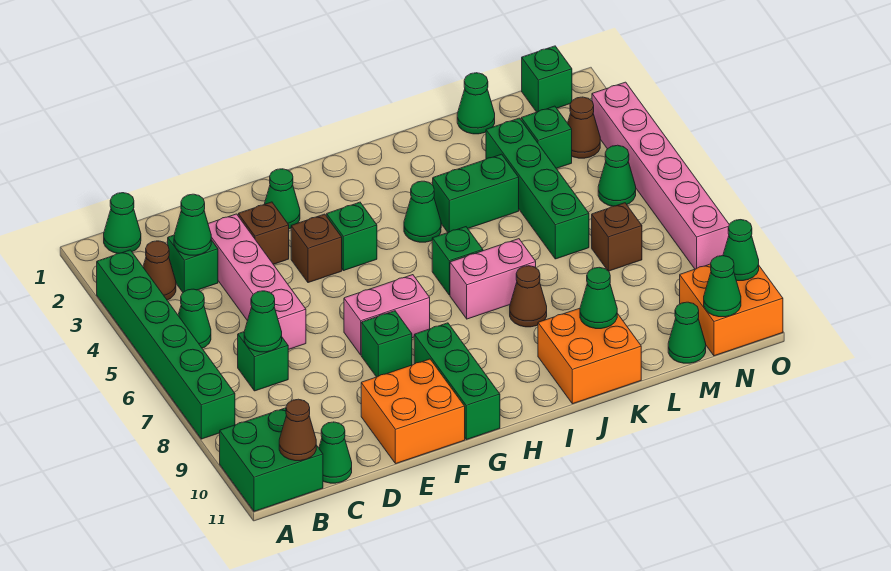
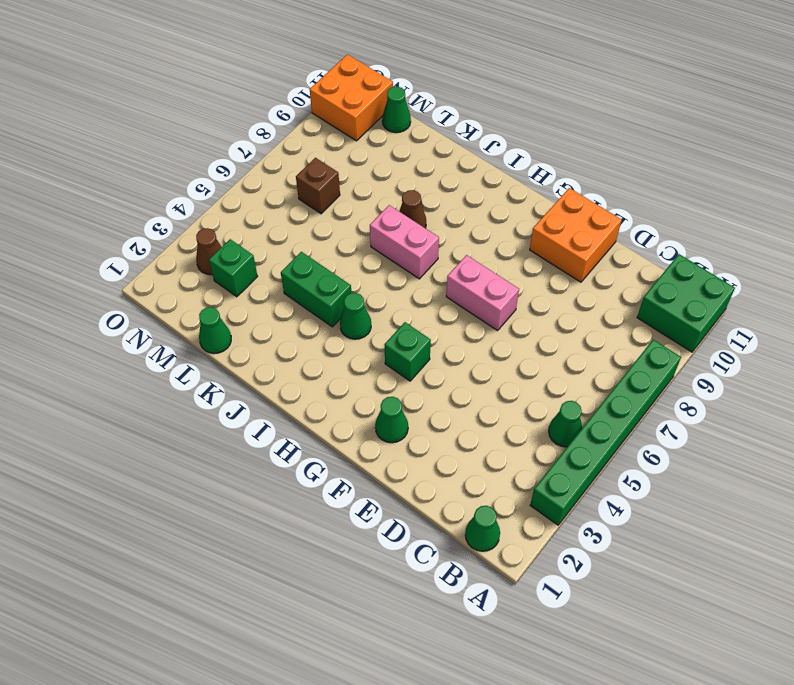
none -> brown 1x1 cone [143,241,176,300]
none -> green 1x1 brick [168,235,218,292]
none -> green 1x1 brick [238,332,288,391]
none -> green 1x1 cone [319,422,352,483]

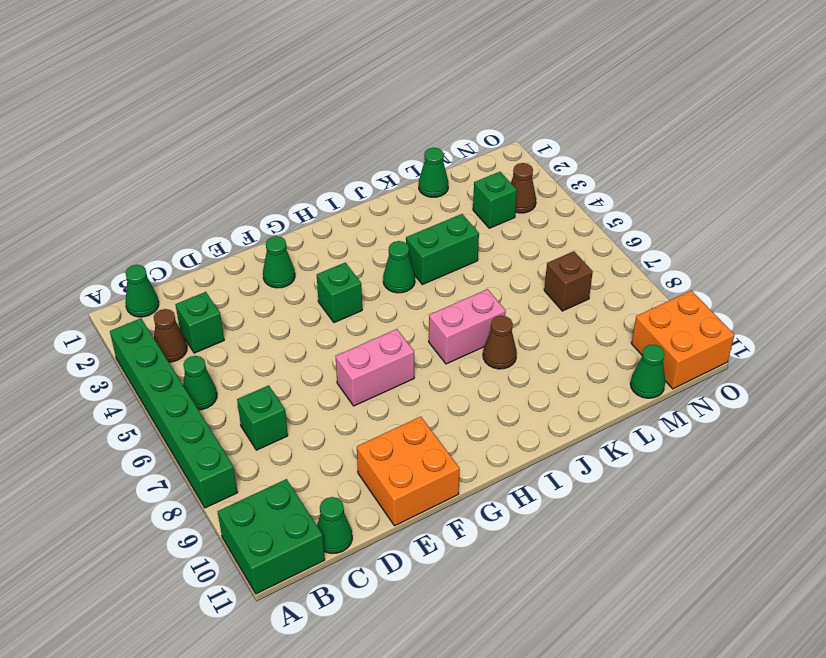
none -> pink 1x4 brick [208,214,306,350]
none -> brown 1x1 brick [238,202,289,264]
none -> brown 1x1 brick [291,214,342,283]
none -> green 1x1 brick [361,311,412,377]

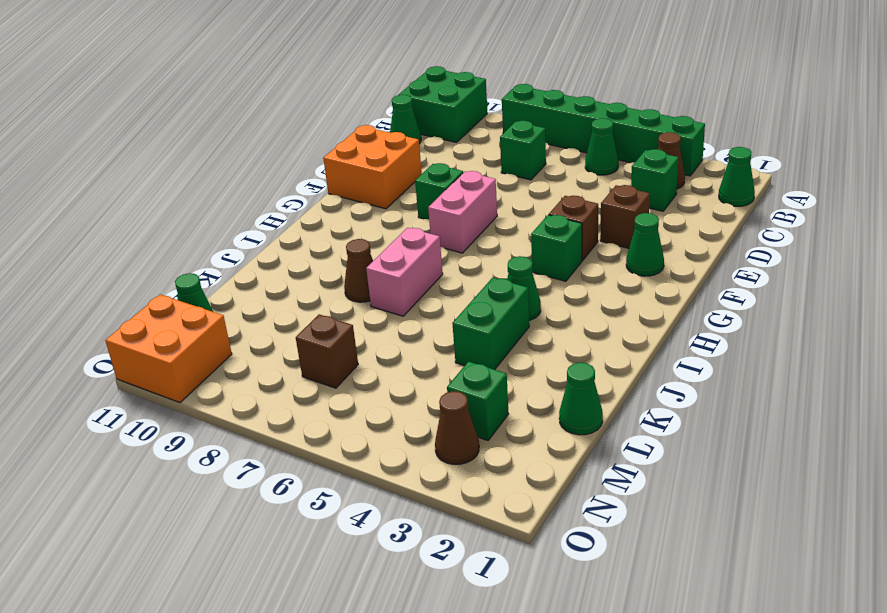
none -> pink 1x4 brick [208,214,306,350]
none -> green 1x3 brick [414,323,500,440]
none -> green 1x1 brick [432,227,483,295]
none -> orange 2x2 brick [538,308,641,404]

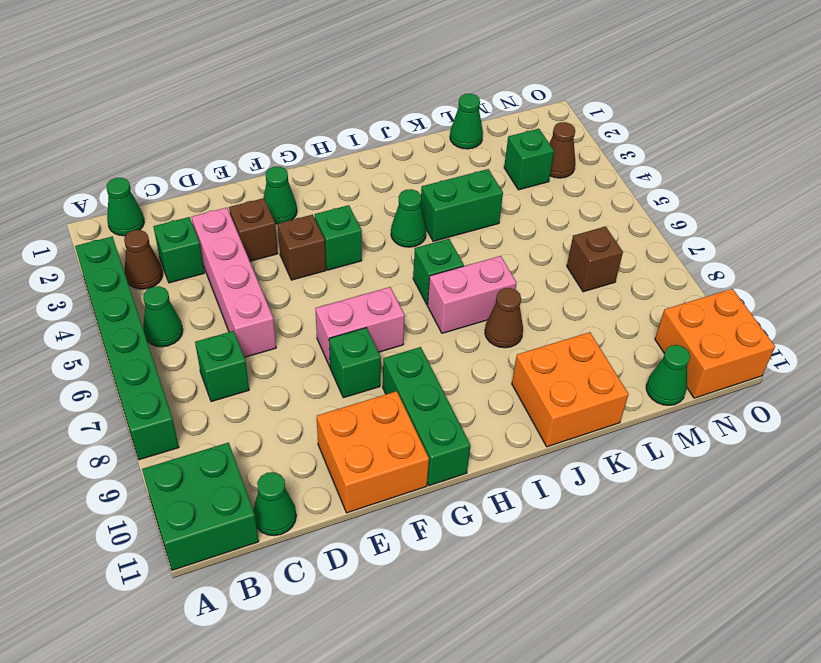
none -> green 1x4 brick [486,118,589,259]
none -> green 1x1 brick [522,46,572,112]
none -> green 1x1 cone [598,145,636,206]
none -> pink 1x6 brick [592,82,729,269]

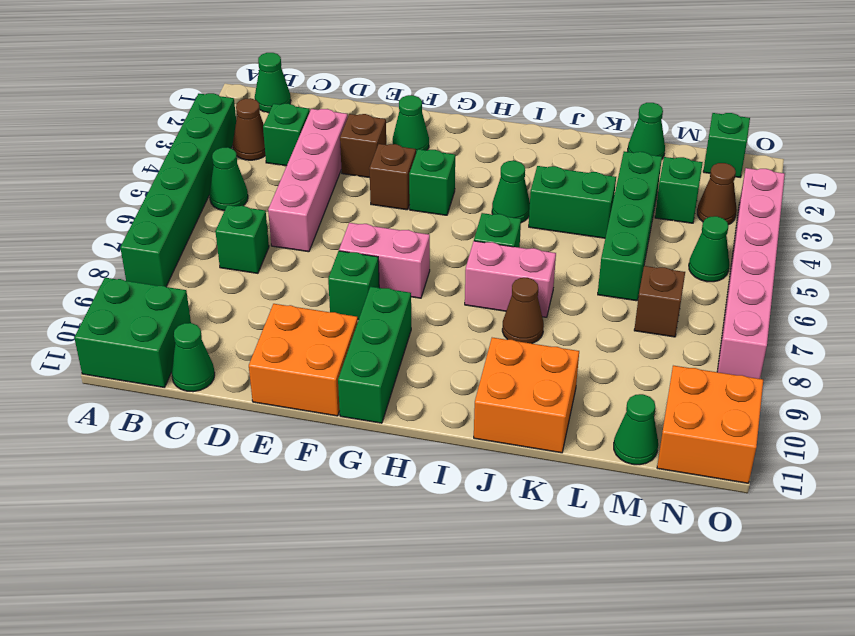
none -> brown 1x1 cone [279,399,316,461]
none -> green 1x1 cone [174,194,211,255]
none -> green 1x1 cone [244,291,282,352]
none -> green 1x1 cone [580,267,617,329]

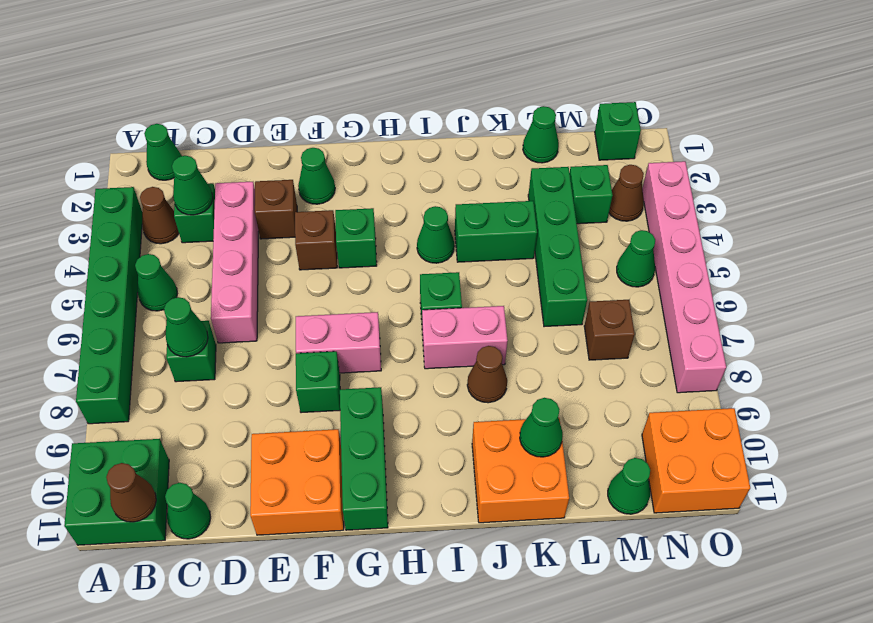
none -> green 1x1 cone [704,256,741,317]
none -> green 1x1 cone [723,220,759,281]

